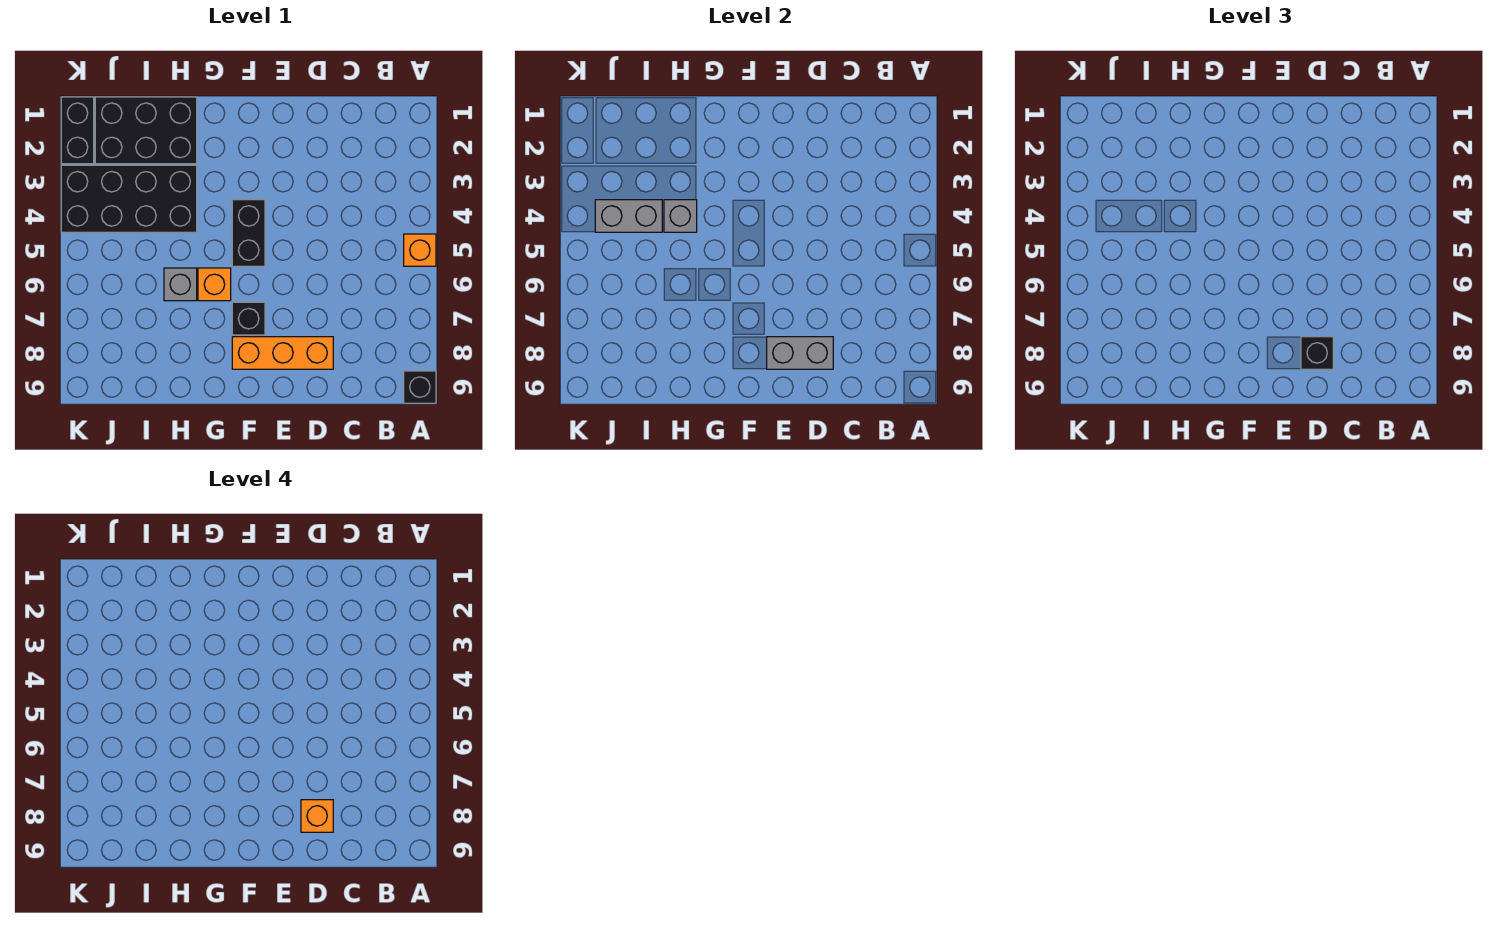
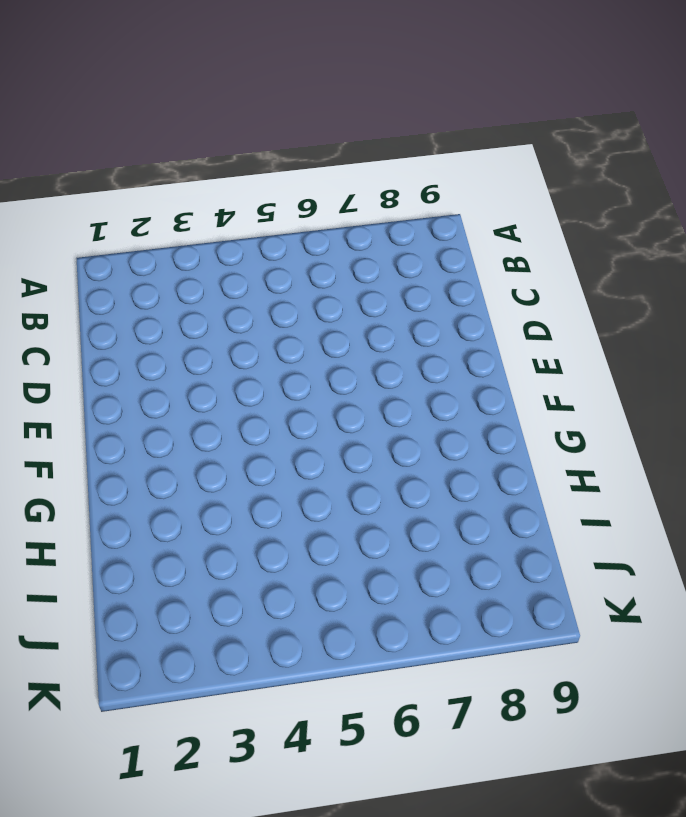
none -> orange 1x1 brick [404,234,436,266]
none -> black 1x1 brick [404,371,436,403]
none -> orange 1x3 brick [232,337,333,369]

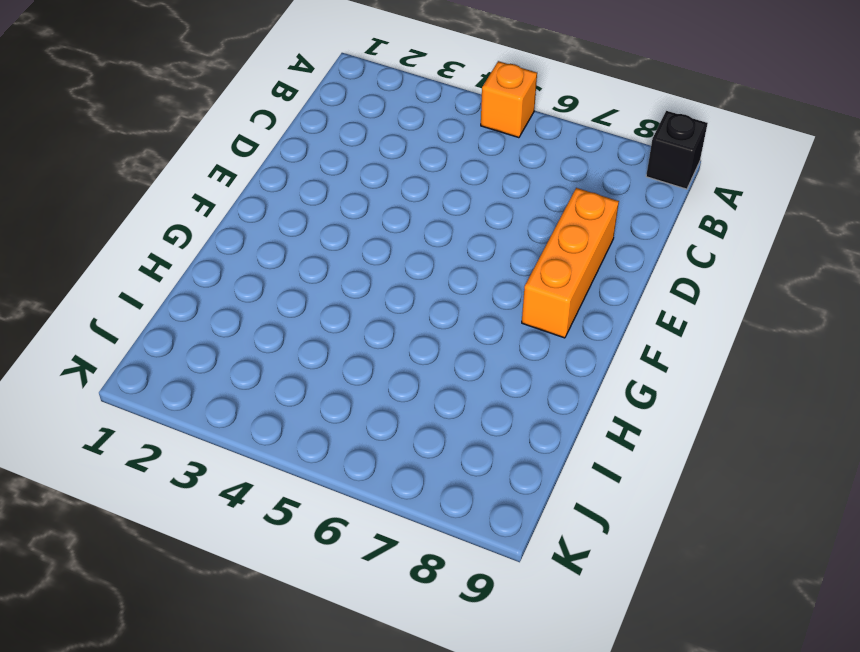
none -> black 1x2 brick [232,200,265,266]
none -> black 1x1 brick [232,302,265,335]
none -> orange 1x1 brick [198,268,231,301]

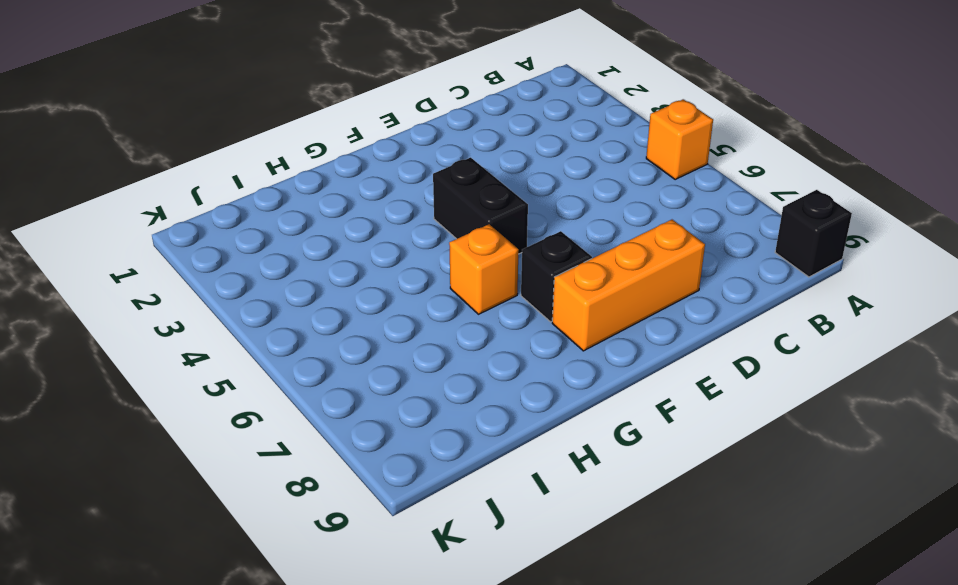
none -> black 2x3 brick [95,97,197,164]
none -> black 2x4 brick [61,165,197,232]
none -> grey 1x1 brick [164,268,197,301]

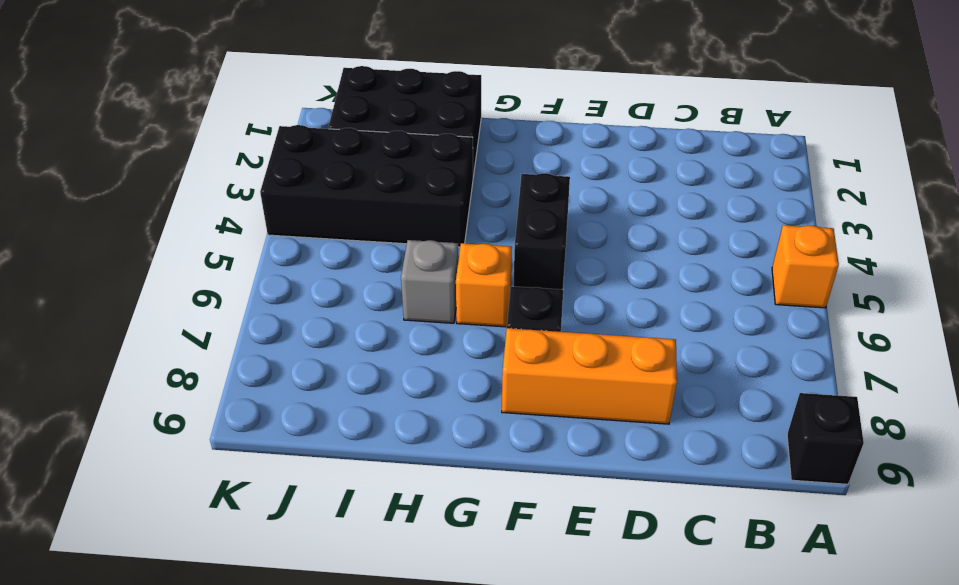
none -> black 1x2 brick [61,97,94,164]
none -> grey 1x2 brick [767,337,833,369]
none -> grey 1x1 brick [664,200,697,232]

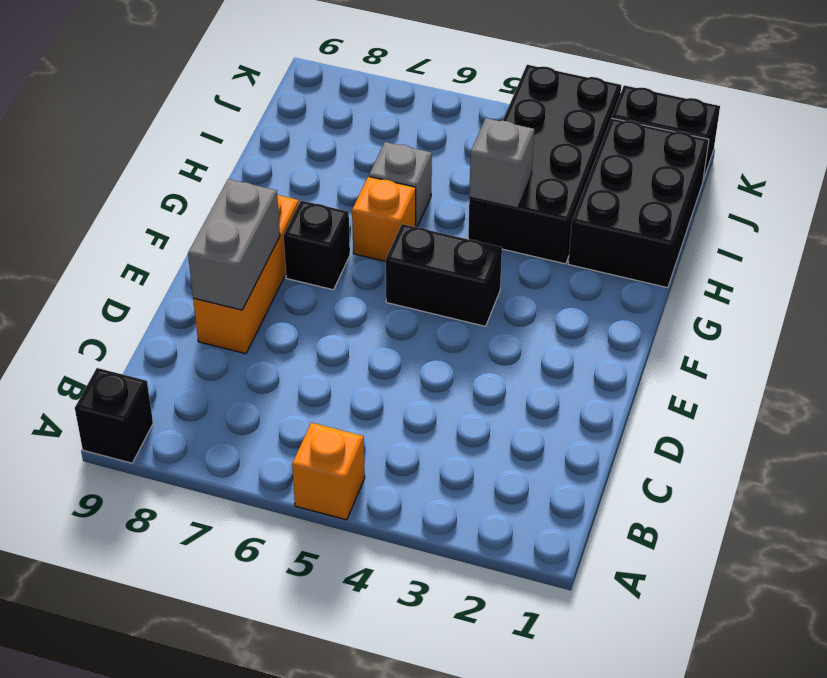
none -> grey 1x2 brick [595,200,662,232]
none -> black 1x1 brick [1301,337,1333,369]
none -> orange 1x1 brick [301,800,333,832]

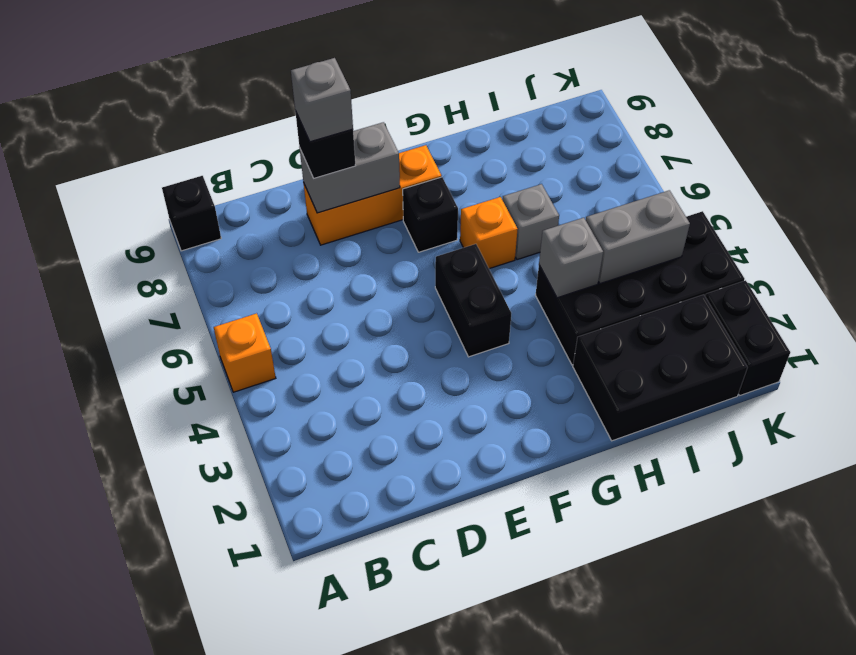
grey 1x1 brick [291,58,353,142] -> orange 1x1 brick [301,800,333,832]

